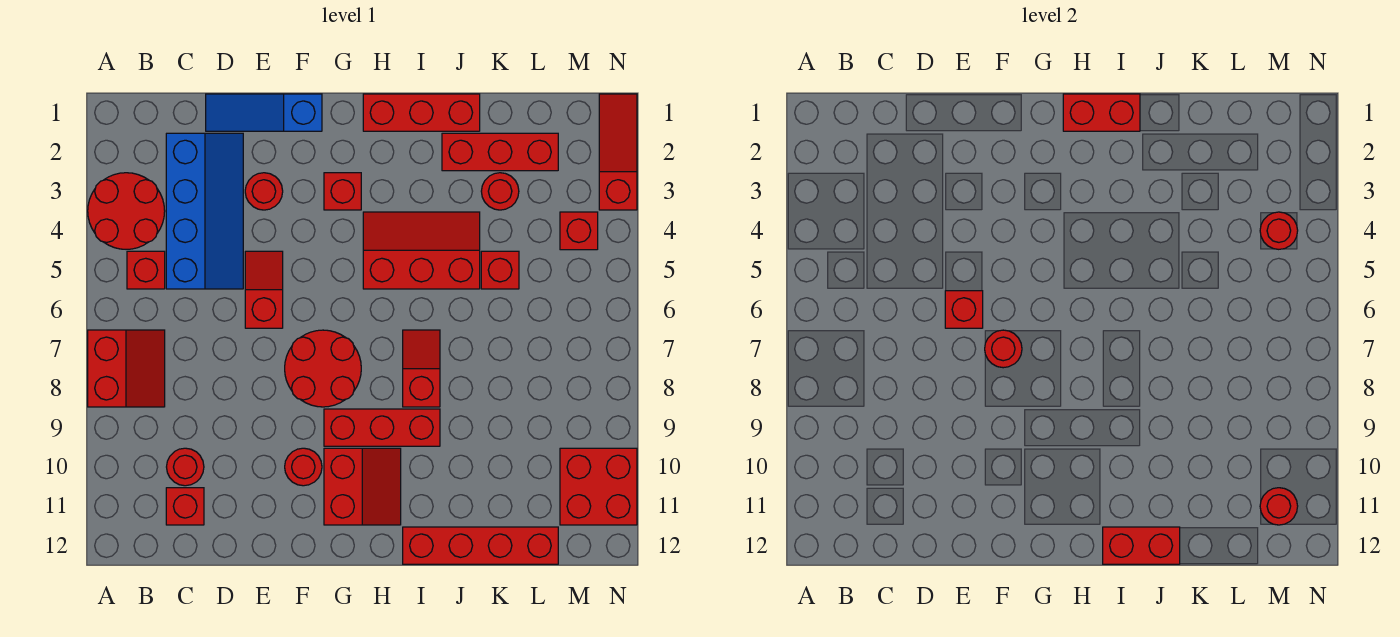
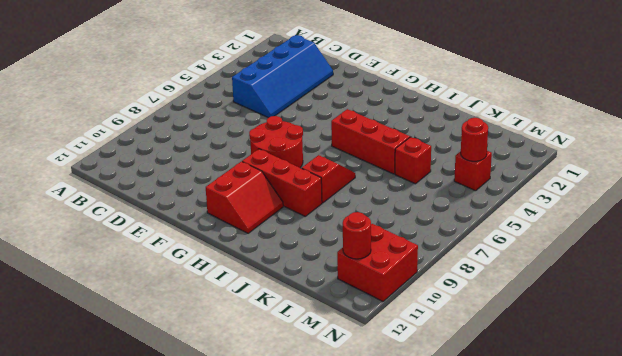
none -> red 2x2 round brick [88,173,165,249]
none -> red 2x2 slope [88,330,165,407]
none -> red 1x1 brick [127,251,165,289]
none -> red 1x1 round brick [167,448,204,486]

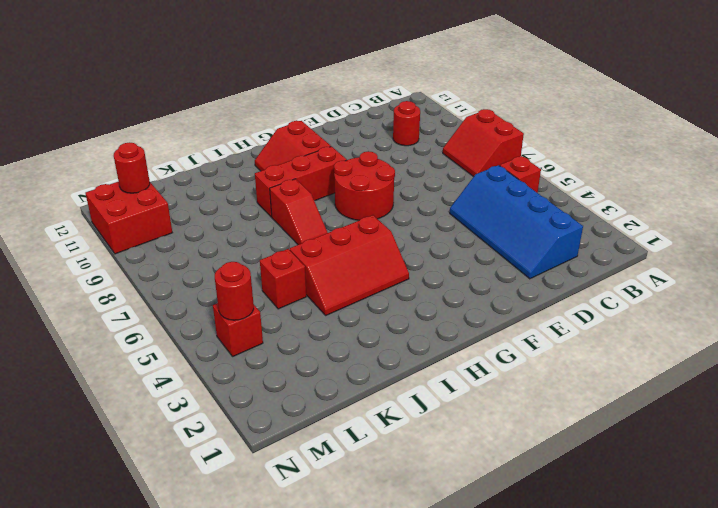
none -> red 2x2 round brick [88,173,165,249]
none -> red 1x1 brick [166,488,204,525]
none -> blue 1x3 slope [206,94,322,131]
none -> red 1x1 round brick [245,173,283,210]

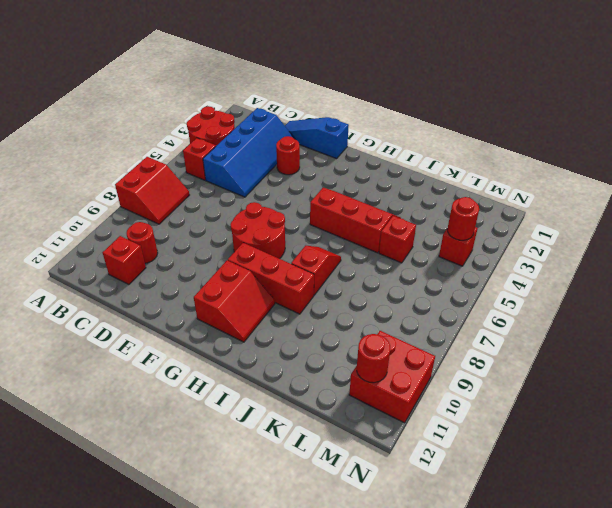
none -> red 1x2 slope [245,251,283,328]
none -> red 1x1 round brick [285,448,322,486]
none -> red 1x1 brick [324,173,361,210]
none -> red 1x3 brick [363,94,480,131]

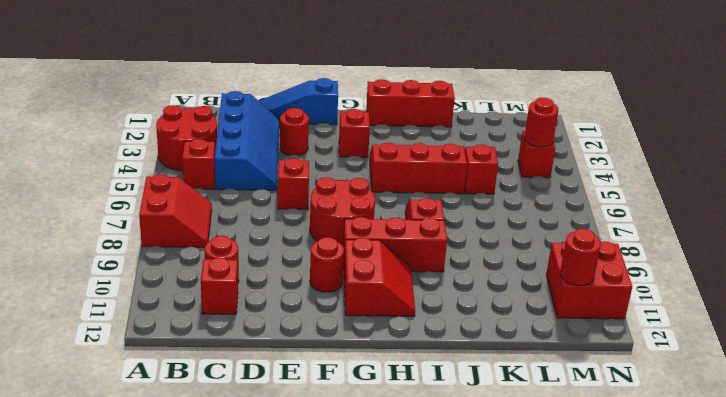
none -> red 1x4 brick [403,527,558,564]
none -> red 1x3 brick [442,133,558,171]
none -> red 1x1 round brick [481,173,519,210]
none -> red 1x3 slope [599,94,637,210]

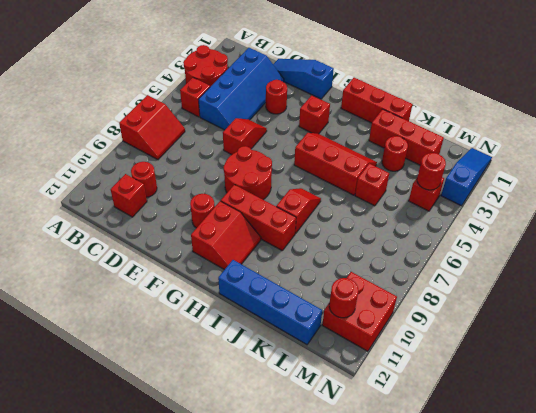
blue 1x4 brick [218,260,322,345] -> red 1x4 brick [403,527,558,564]
blue 1x3 slope [441,148,492,206] -> red 1x3 slope [599,94,637,210]
none -> red 1x1 brick [945,291,983,328]
none -> red 1x1 round brick [985,330,1022,368]
none -> red 1x2 brick [1063,94,1140,131]
none -> red 1x2 brick [1103,527,1180,564]

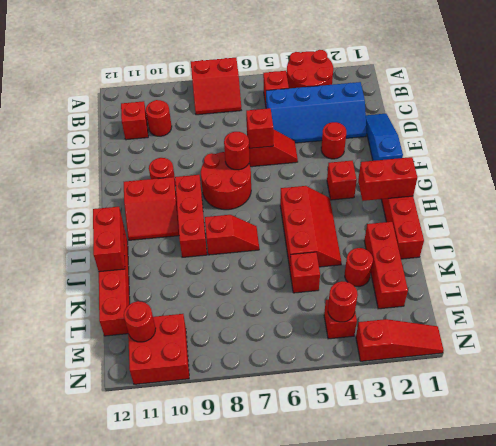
red 1x2 brick [358,157,417,201] -> red 1x2 brick turned to [1063,94,1140,131]

